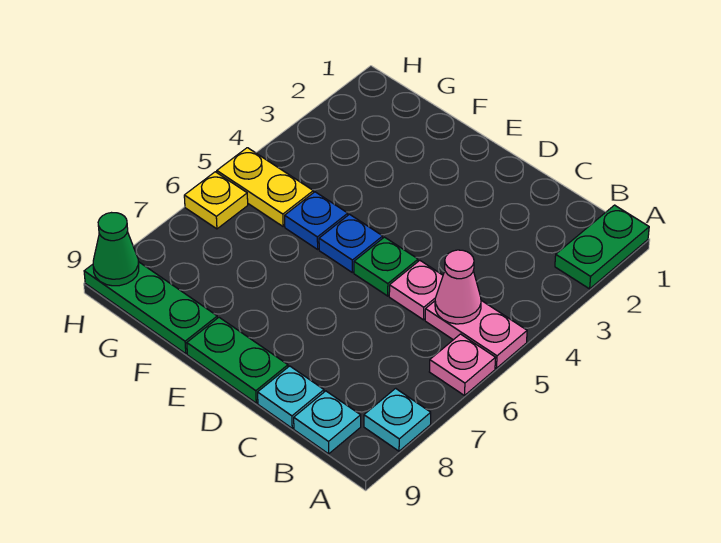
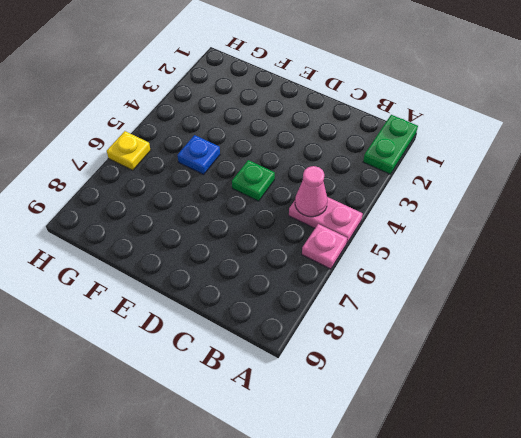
none -> cyan 1x1 plate [364,388,431,451]
none -> cyan 1x1 plate [294,391,361,454]
none -> pink 1x1 plate [389,260,443,320]

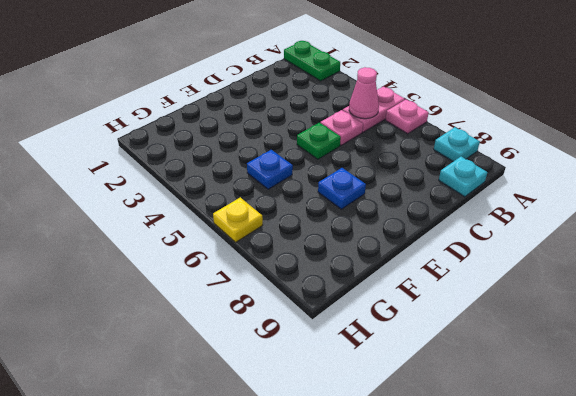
blue 1x1 plate [318,168,366,209] -> blue 1x1 plate moved to [319,214,383,273]
none -> cyan 1x1 plate [258,366,324,428]
none -> green 1x2 plate [187,317,288,403]
none -> green 1x3 plate [84,262,217,354]

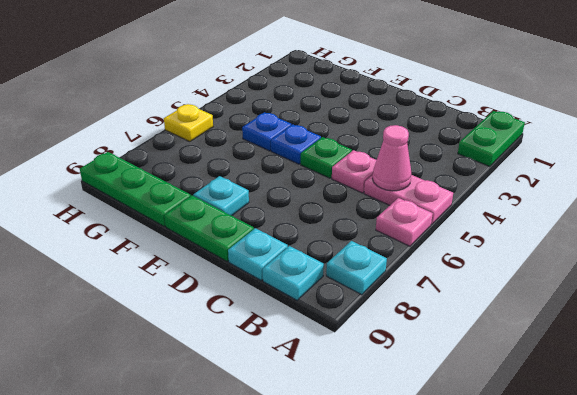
cyan 1x1 plate [193,176,249,216] -> none
none -> yellow 1x2 plate [217,148,313,226]
none -> green 1x1 cone [93,213,139,286]

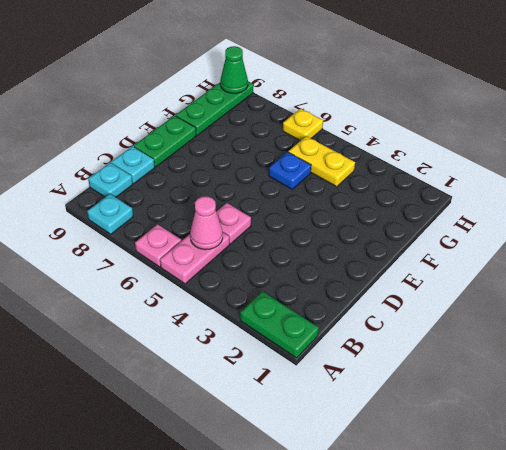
yellow 1x2 plate [288,136,355,187] -> yellow 1x2 plate turned to [217,148,313,226]
none -> green 1x1 plate [354,237,418,296]
none -> blue 1x1 plate [319,214,383,273]

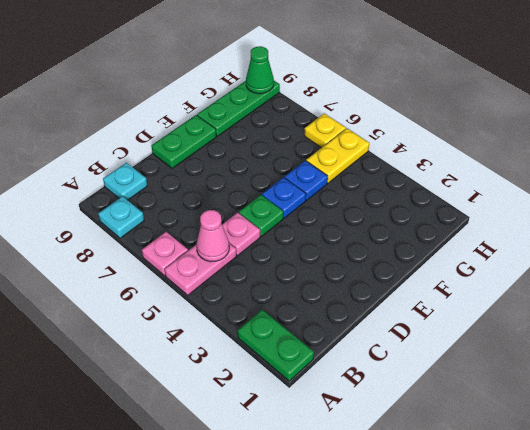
none -> cyan 1x1 plate [258,366,324,428]

